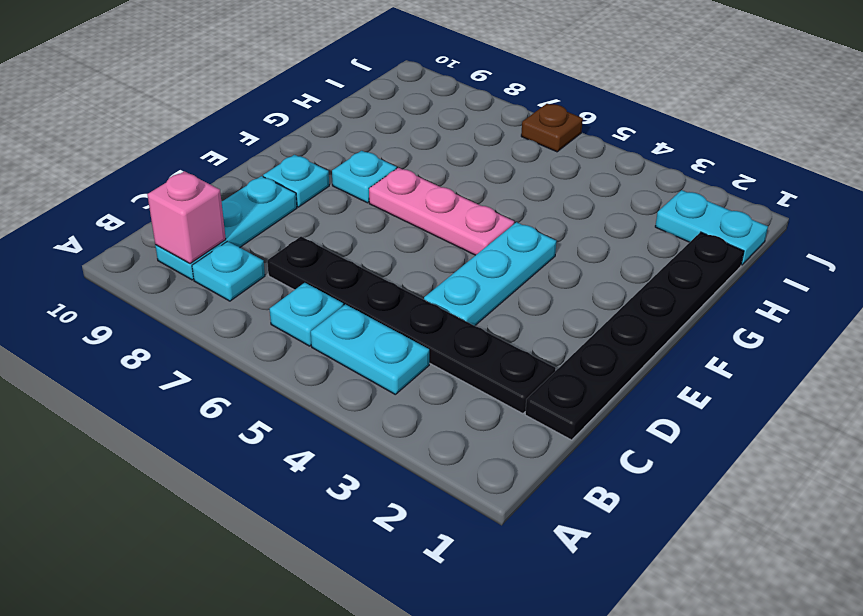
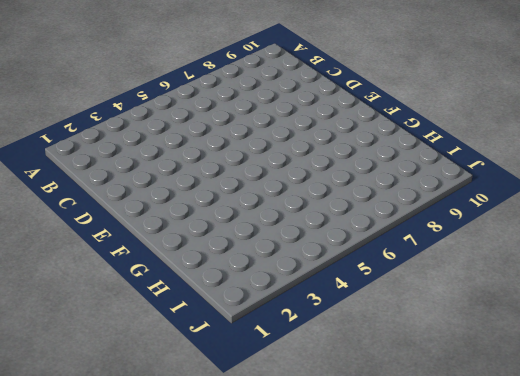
none -> cyan 1x2 plate [311,304,429,394]
none -> cyan 1x1 plate [270,283,344,346]
none -> cyan 1x1 plate [192,241,265,301]

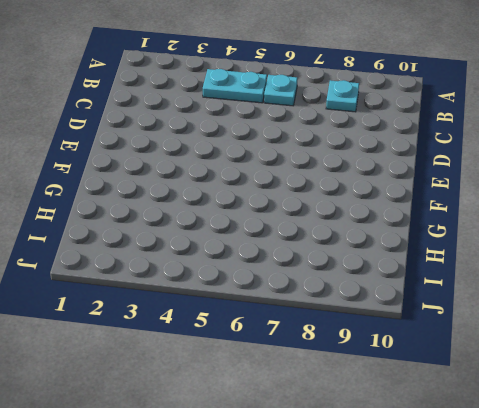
none -> cyan 1x3 plate [155,176,297,280]
none -> black 1x6 plate [525,232,744,440]
none -> black 1x6 plate [267,237,556,414]

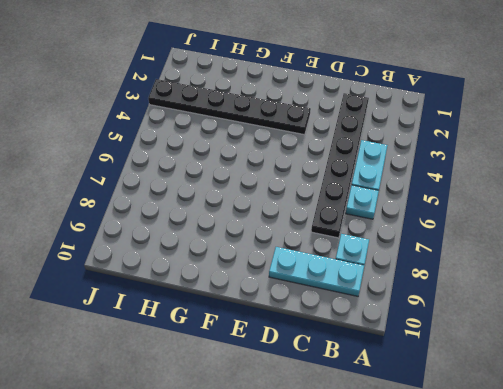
black 1x6 plate [148,79,311,135] -> black 1x6 plate moved to [525,232,744,440]
none -> cyan 1x3 plate [424,222,556,326]
none -> cyan 1x1 plate [263,155,329,207]
none -> pink 1x3 plate [369,168,514,255]

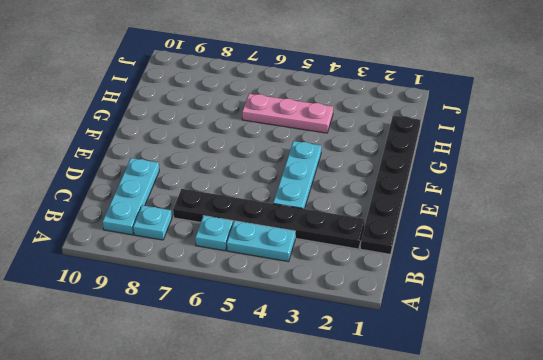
pink 1x3 plate [242,94,333,133] -> pink 1x3 plate moved to [369,168,514,255]
none -> cyan 1x1 plate [263,155,329,207]
none -> cyan 1x1 plate [332,151,397,203]
none -> cyan 1x2 plate [655,190,768,265]

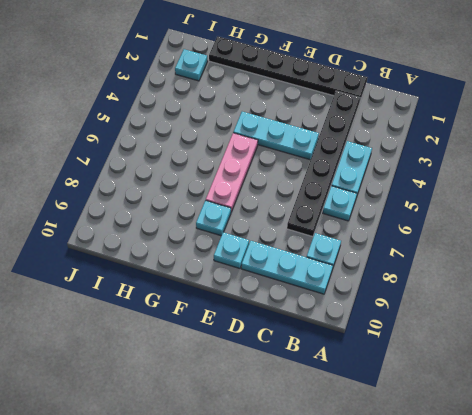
cyan 1x1 plate [175,49,208,81] -> cyan 1x2 plate [655,190,768,265]
none -> brown 1x1 plate [521,104,583,152]
none -> pink 1x1 brick [147,171,226,264]

